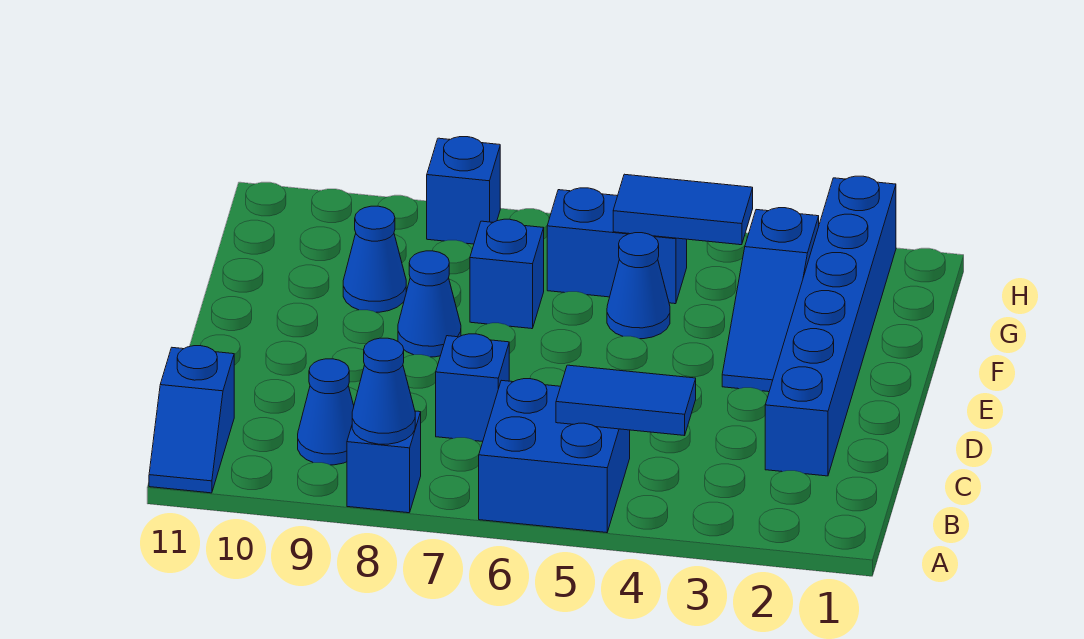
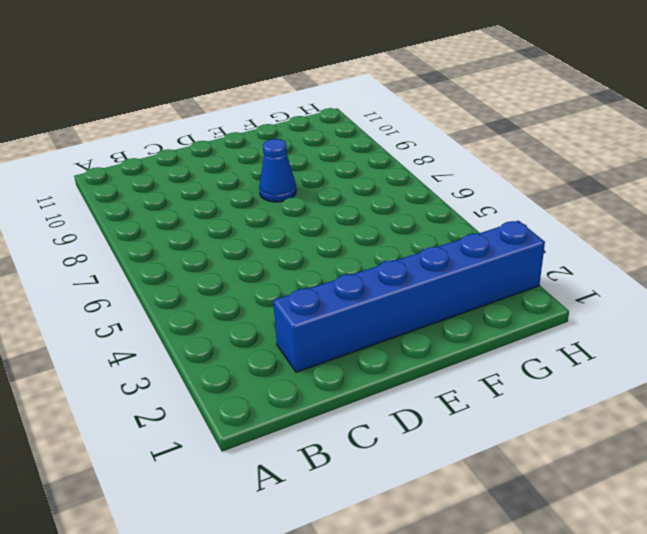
none -> blue 2x2 brick [479,379,630,533]
none -> blue 1x1 brick [347,411,421,513]
none -> blue 1x2 slope [149,346,234,493]

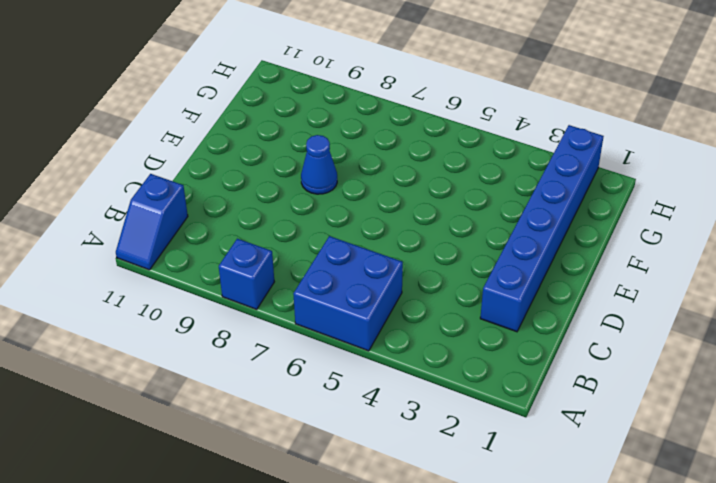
none -> blue 1x1 cone [298,359,354,465]
none -> blue 1x1 brick [436,334,509,442]
none -> blue 1x3 slope [722,208,819,392]

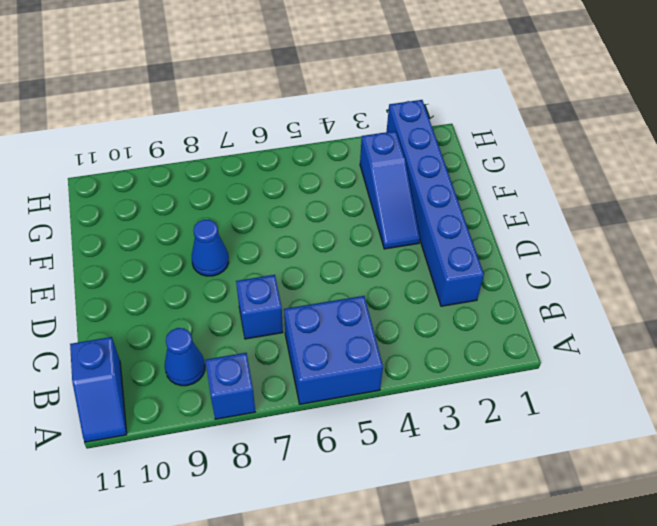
none -> blue 1x1 cone [607,233,670,339]
none -> blue 1x1 brick [470,219,544,329]
none -> blue 1x1 cone [343,206,406,312]

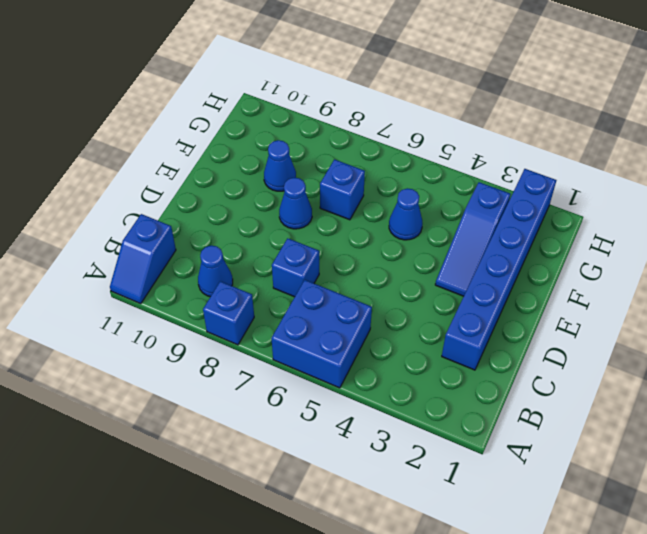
none -> blue 1x2 brick [547,188,687,304]
none -> blue 1x1 brick [427,137,500,244]
none -> blue 1x1 cone [352,338,415,444]

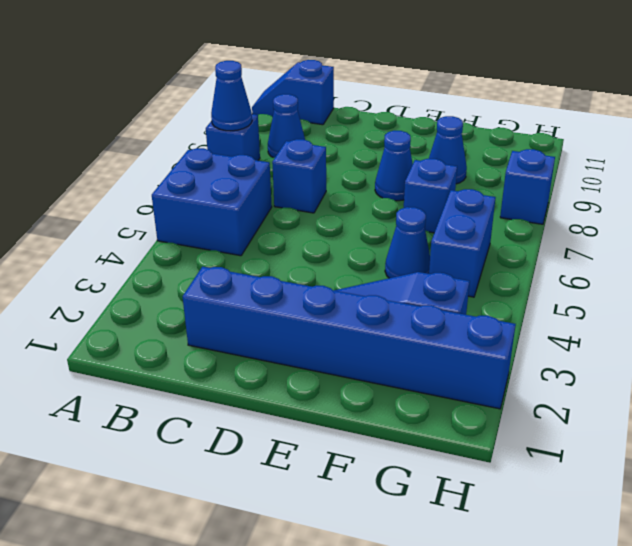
none -> blue 1x2 tile [556,365,696,436]
none -> blue 1x2 tile [613,174,753,245]

